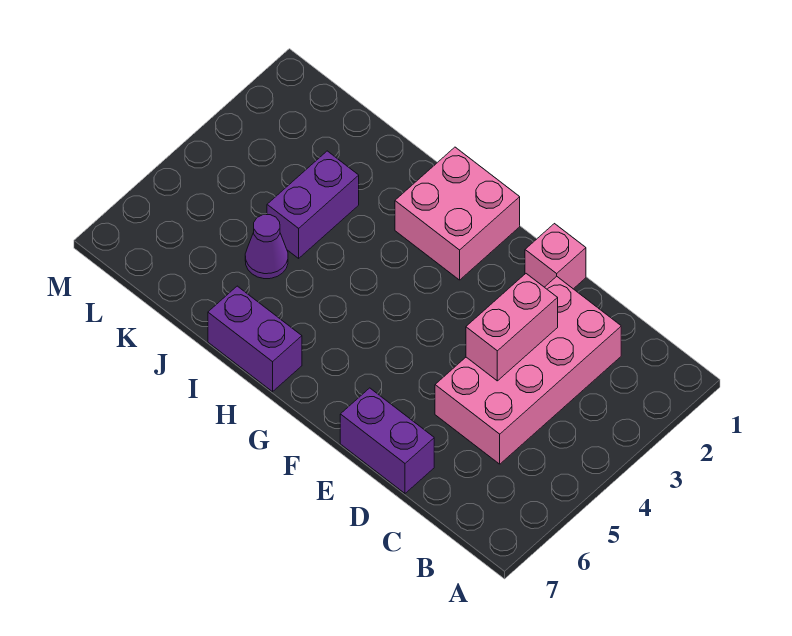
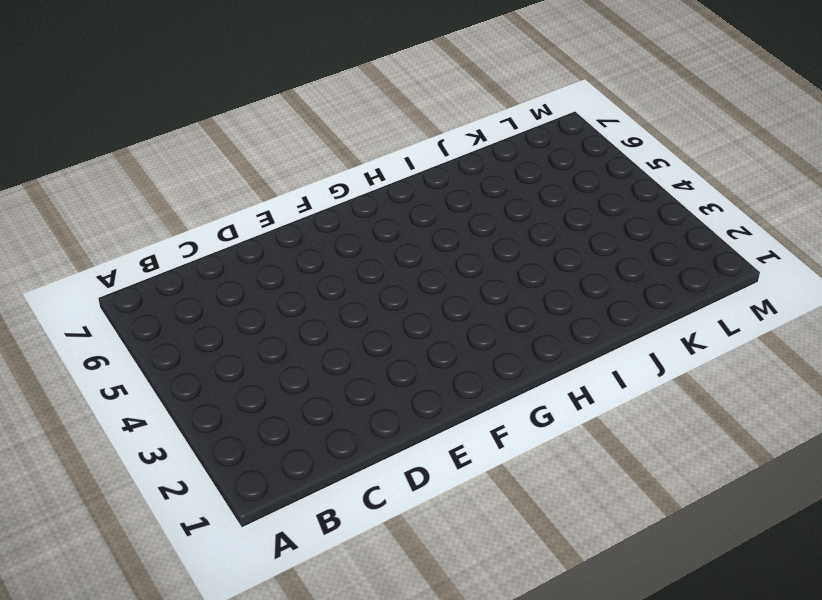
none -> pink 2x4 brick [435,276,621,464]
none -> purple 1x2 brick [340,388,434,493]

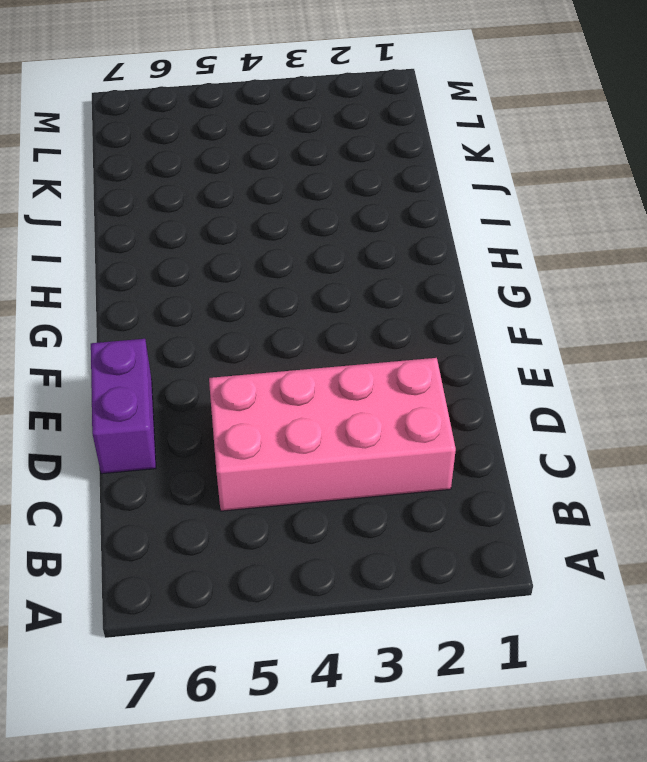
none -> pink 1x1 brick [525,224,586,289]
none -> pink 2x2 brick [395,147,520,280]

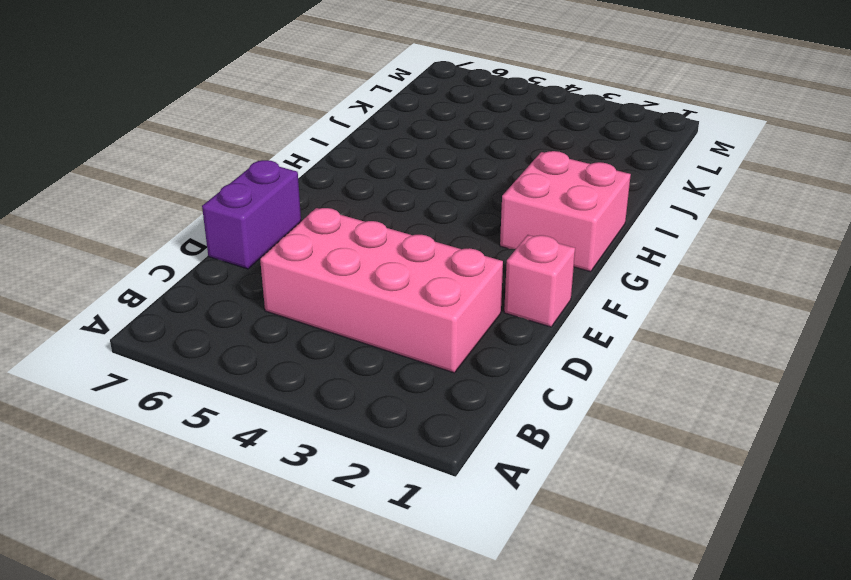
none -> purple 1x2 brick [208,286,302,392]
none -> purple 1x2 brick [267,151,359,258]

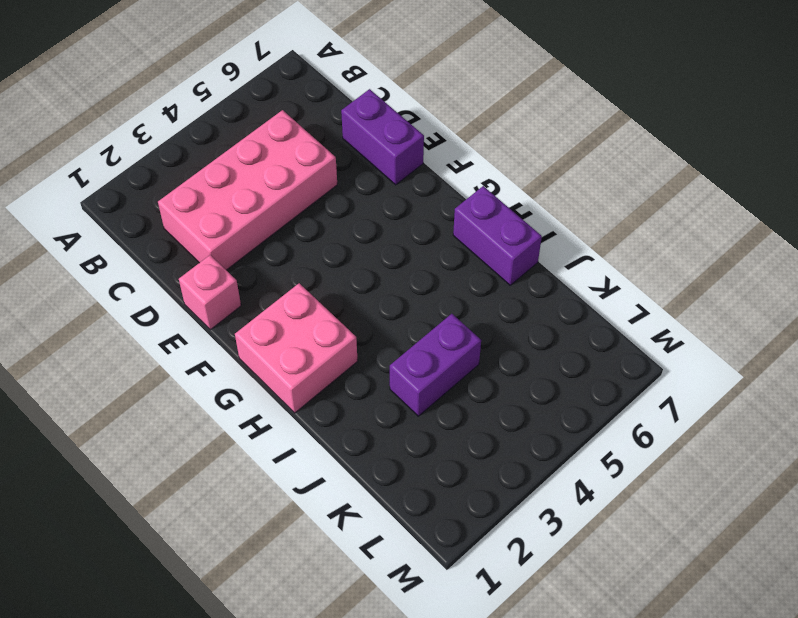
none -> purple 1x1 cone [245,215,288,279]
none -> pink 1x2 brick [466,274,558,381]

